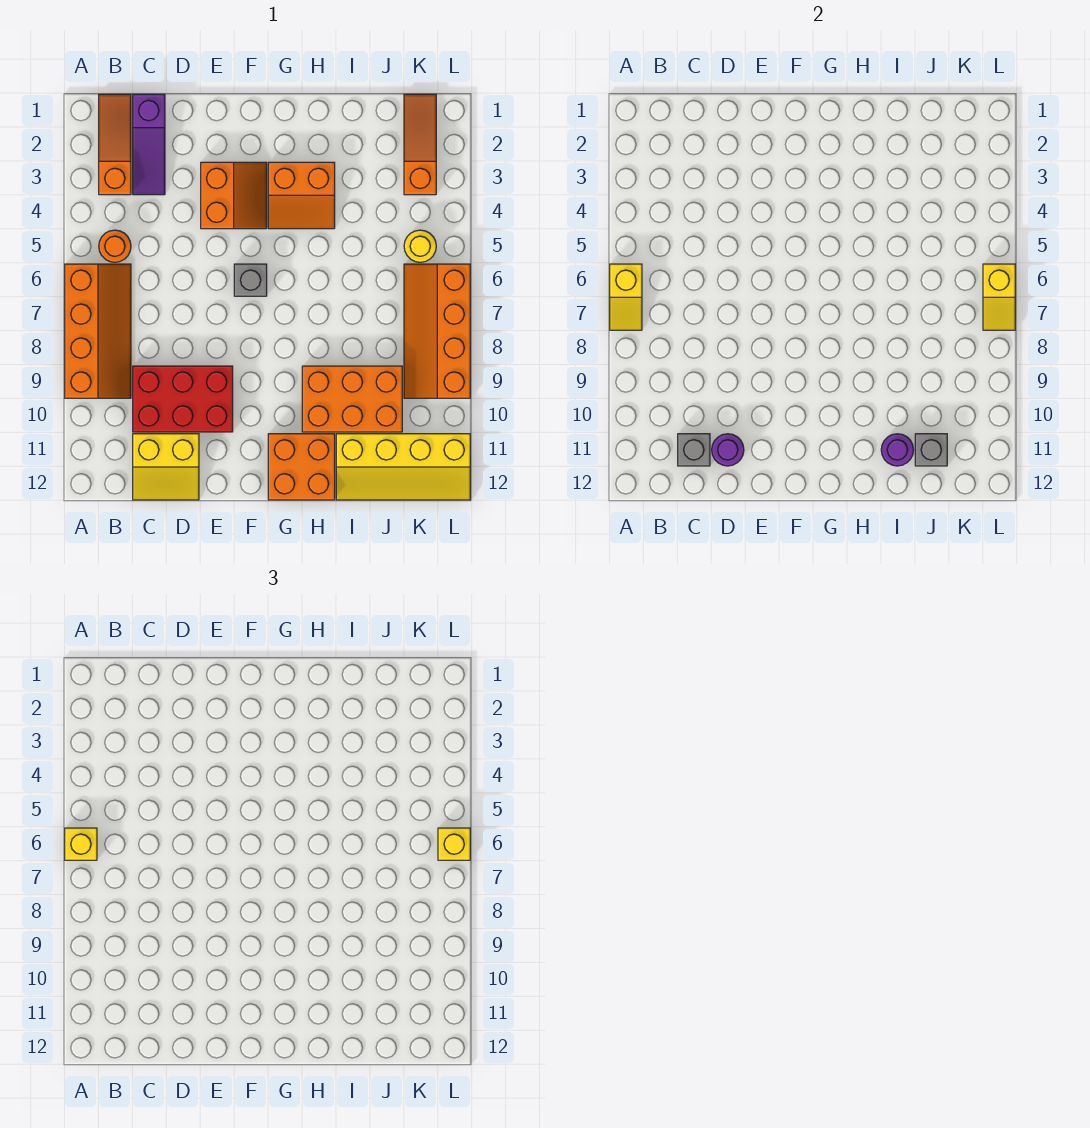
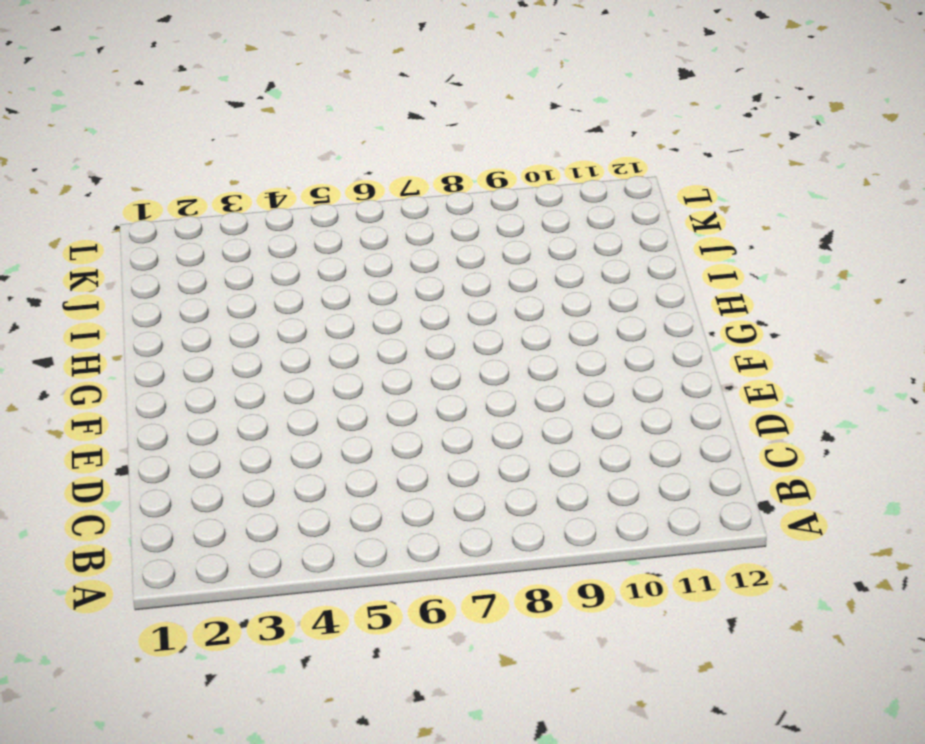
none -> orange 2x4 slope [65,264,131,398]
none -> orange 1x3 slope [99,94,131,195]
none -> orange 1x1 round brick [99,230,131,262]

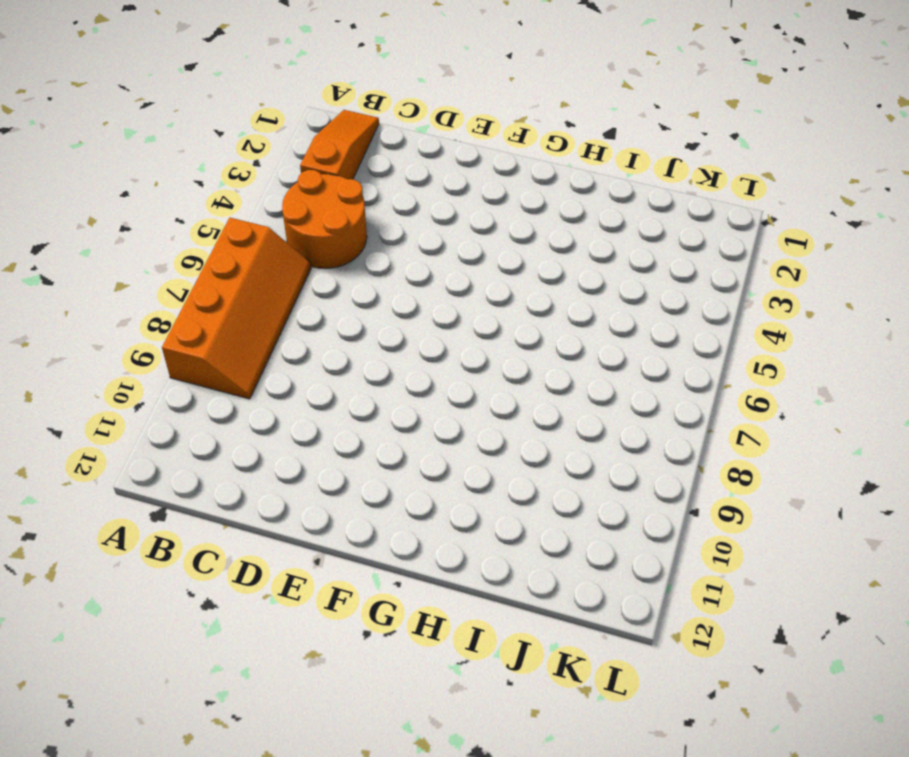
orange 2x2 round brick [282,170,367,269] -> orange 1x1 round brick [99,230,131,262]
none -> purple 1x3 slope [133,94,165,195]
none -> red 2x3 brick [133,366,233,432]
none -> yellow 2x2 slope [133,434,199,500]

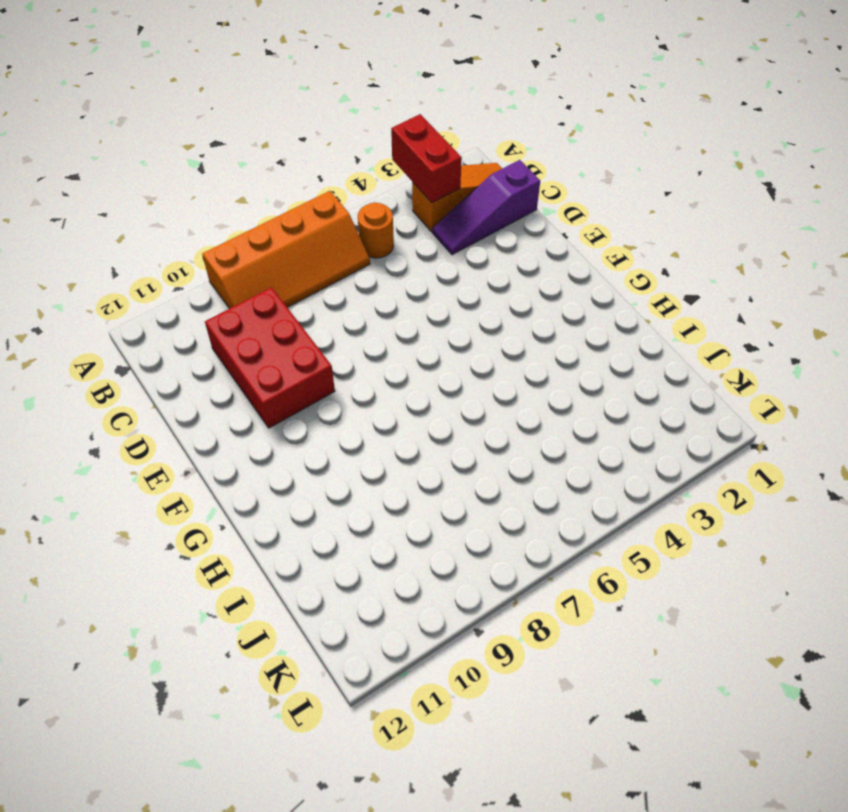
red 1x2 brick [391,114,462,203] -> none
none -> yellow 2x2 slope [133,434,199,500]
none -> orange 2x2 slope [201,162,267,229]
none -> grey 1x1 brick [234,264,267,296]

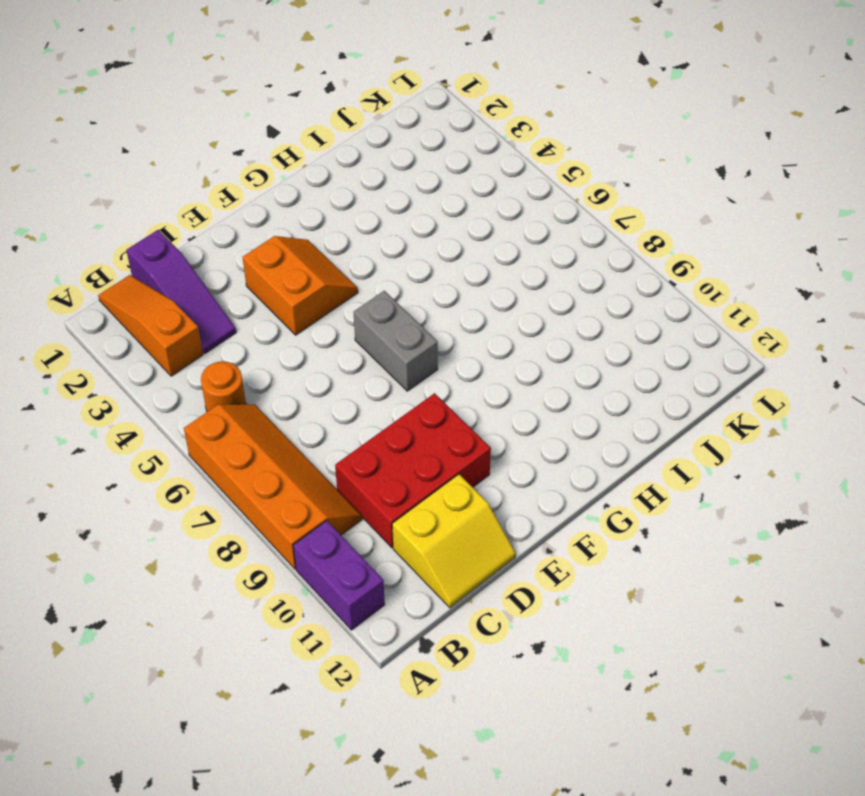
purple 1x2 brick [293,521,385,630] -> none
grey 1x2 brick [354,291,438,391] -> grey 1x1 brick [234,264,267,296]
none -> orange 2x2 slope [268,162,335,229]
none -> orange 2x2 brick [268,434,335,500]
none -> orange 2x3 brick [302,366,402,432]

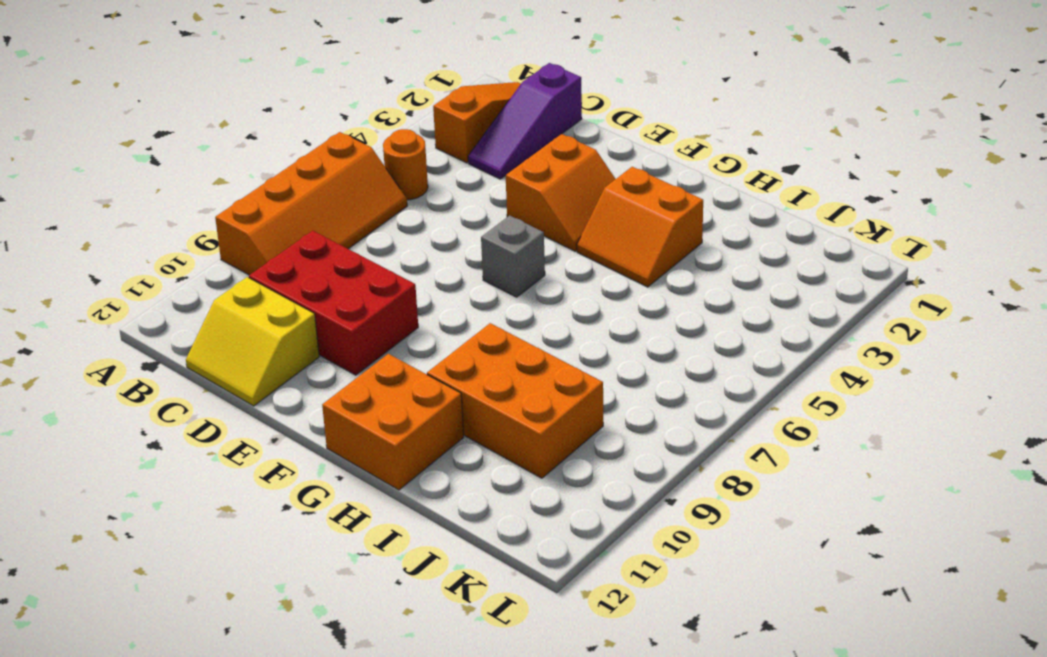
none -> yellow 2x4 slope [336,434,470,500]
none -> orange 1x3 slope [404,94,436,195]
none -> yellow 1x1 round brick [404,230,436,262]

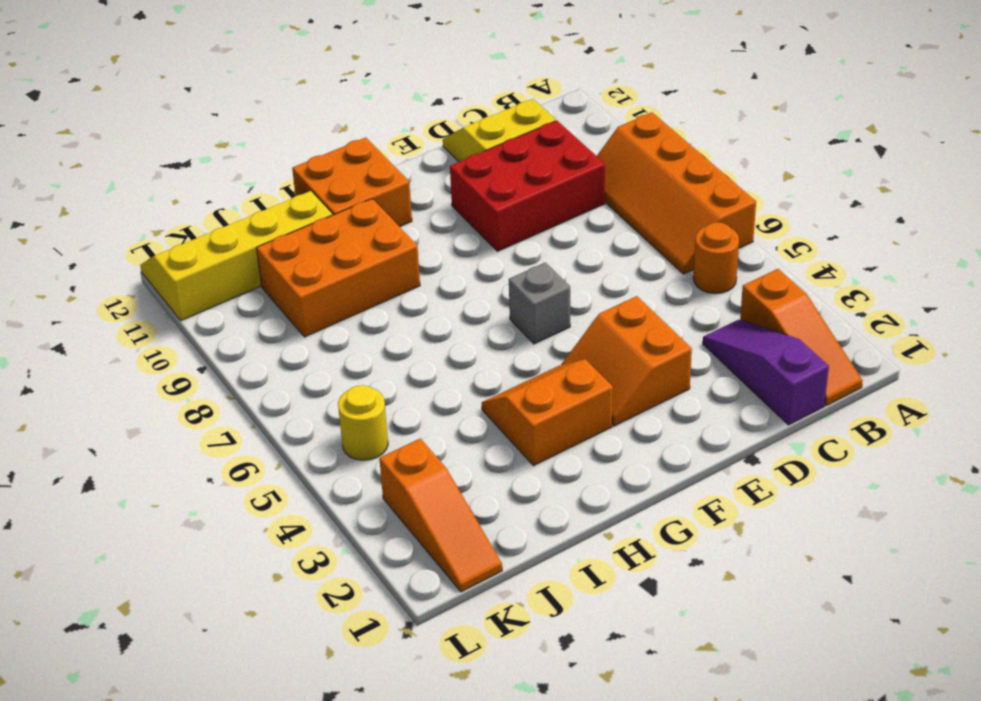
none -> orange 2x4 slope [404,264,470,398]
none -> yellow 1x2 slope [610,264,642,330]
none -> grey 1x1 brick [678,434,710,466]

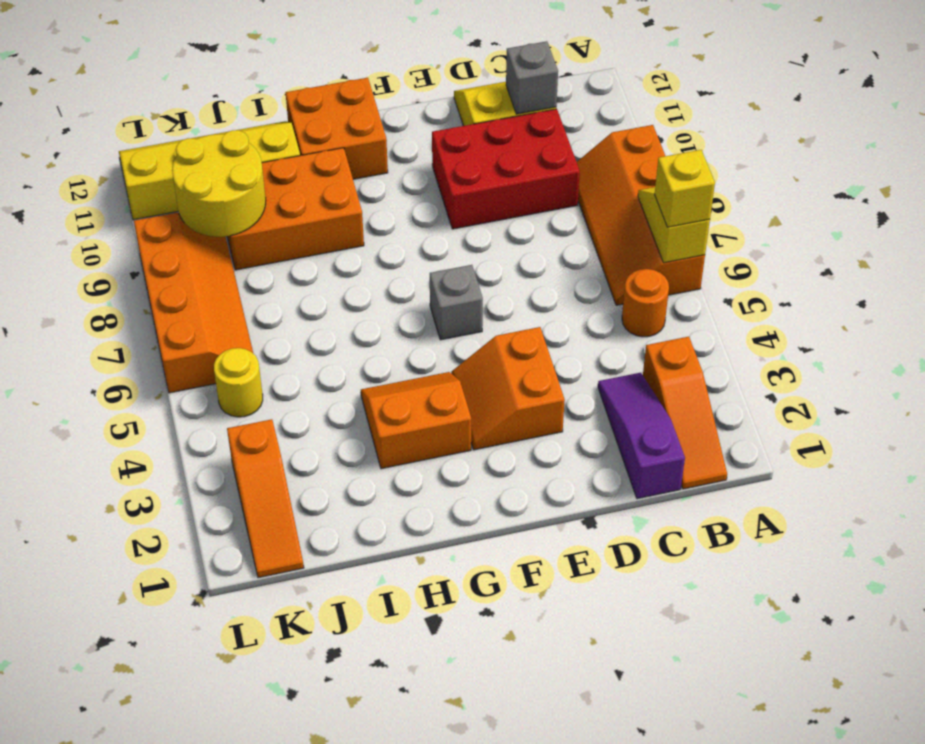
yellow 2x2 round brick [172,130,266,237] -> none
none -> purple 1x1 round brick [712,434,744,466]
none -> purple 1x1 round brick [881,434,913,466]
none -> grey 1x1 brick [915,434,947,466]

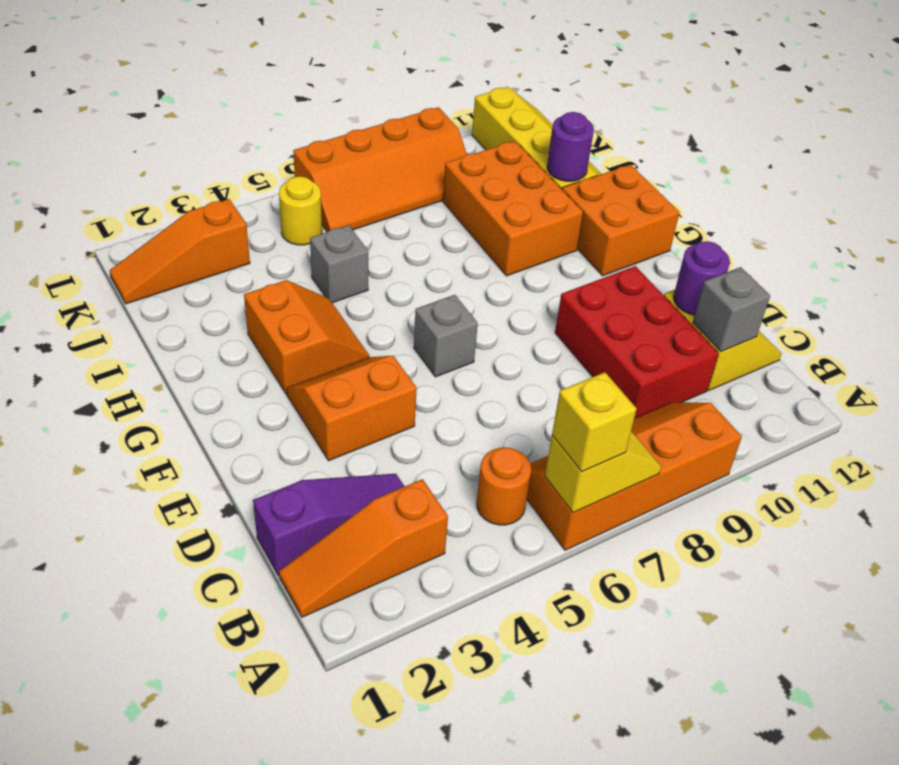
grey 1x1 brick [310,225,368,303] -> grey 1x1 brick moved to [915,434,947,466]
none -> yellow 1x2 slope [983,264,1015,330]
none -> yellow 1x1 brick [438,828,470,860]

